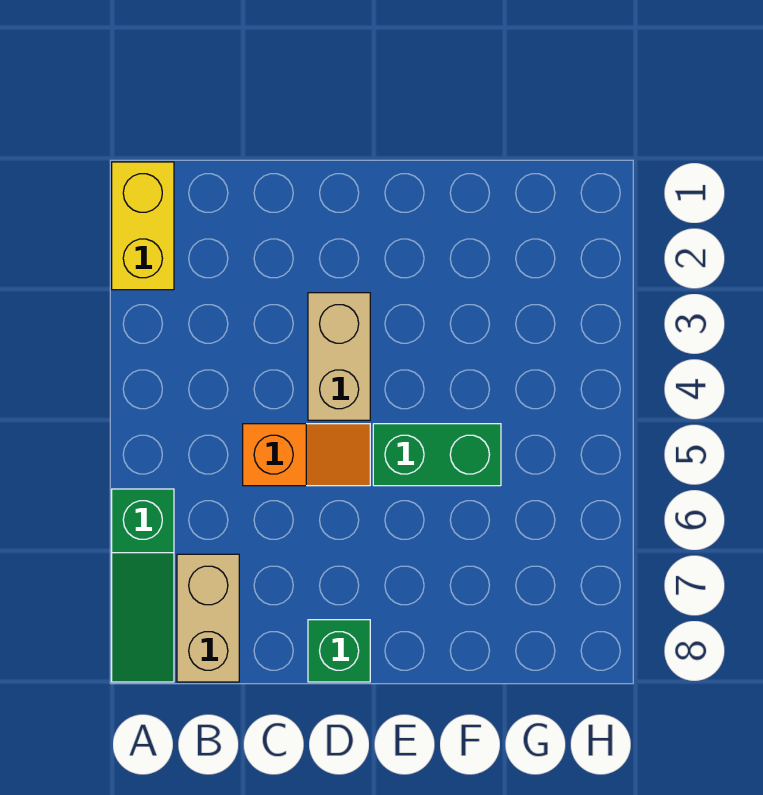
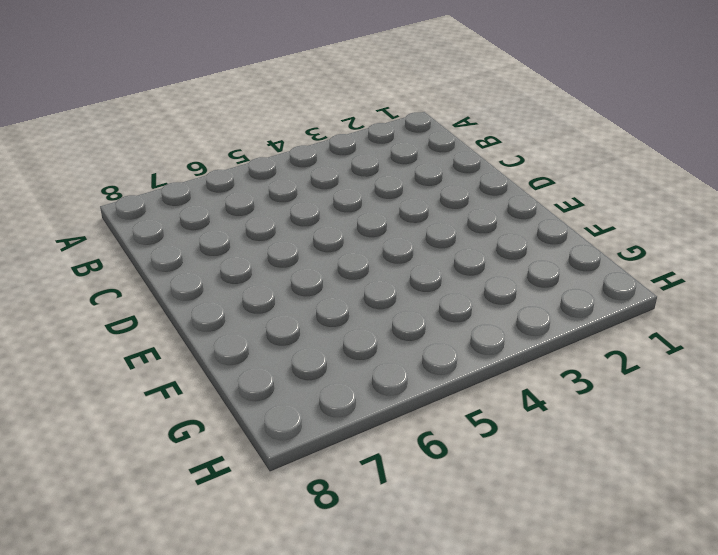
none -> yellow 1x2 brick [112,162,174,290]
none -> green 1x3 slope [112,489,174,682]

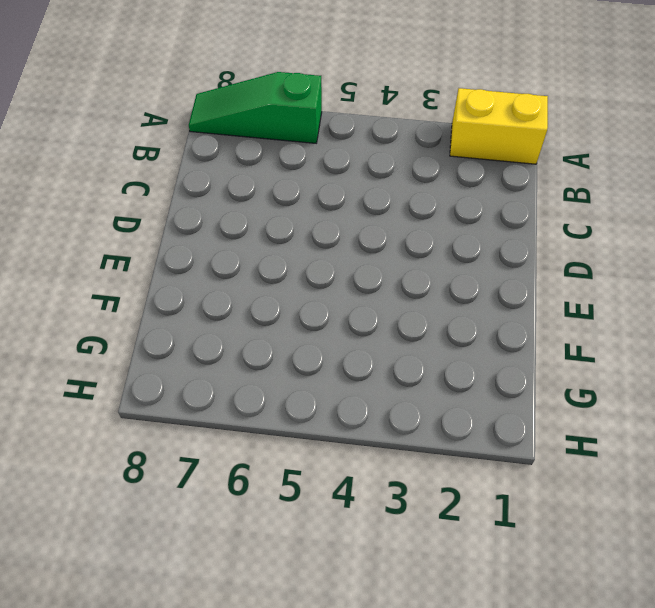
none -> tan 1x2 brick [177,554,239,682]
none -> orange 1x2 slope [243,424,370,486]

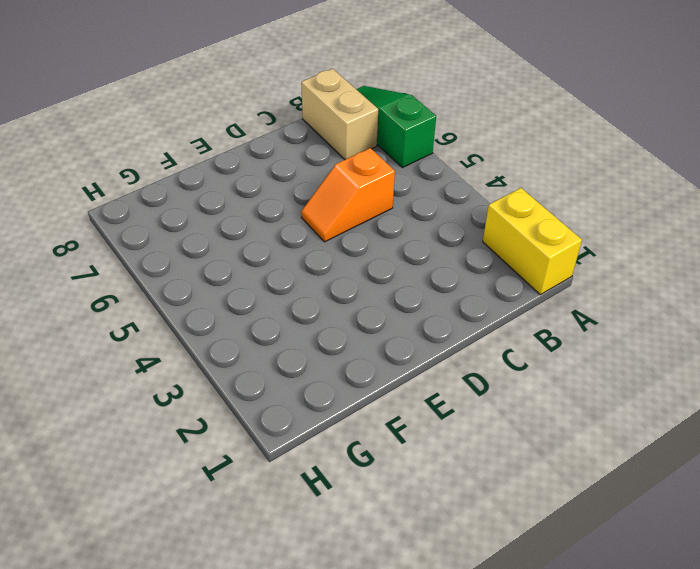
none -> tan 1x2 brick [308,293,370,420]
none -> green 1x1 brick [308,620,370,682]

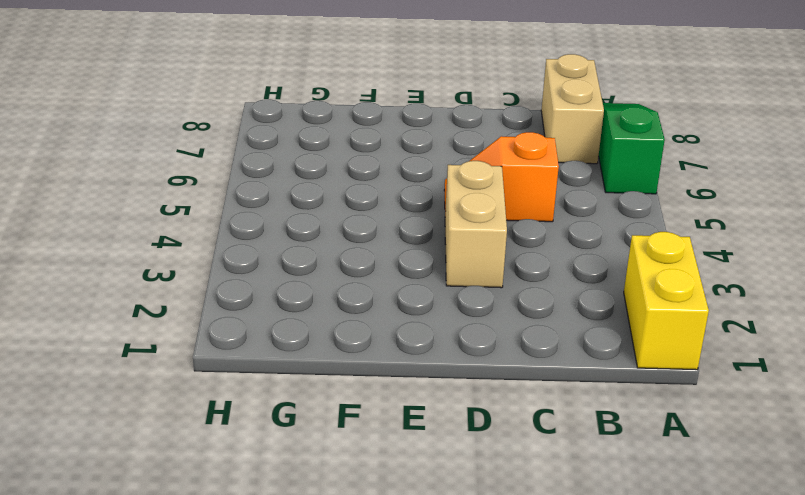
none -> green 1x1 brick [308,620,370,682]
none -> green 1x2 brick [373,424,501,486]

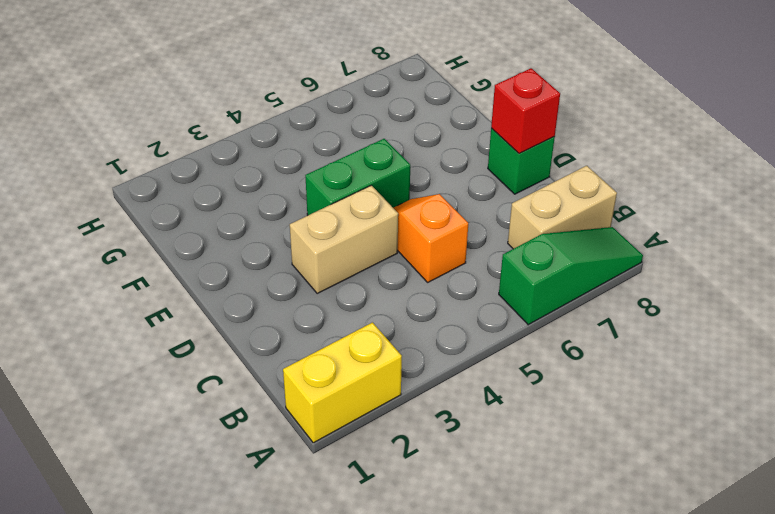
red 1x1 brick [491,68,560,153] -> none
green 1x2 brick [305,139,410,215] -> green 1x2 brick turned to [373,424,501,486]

